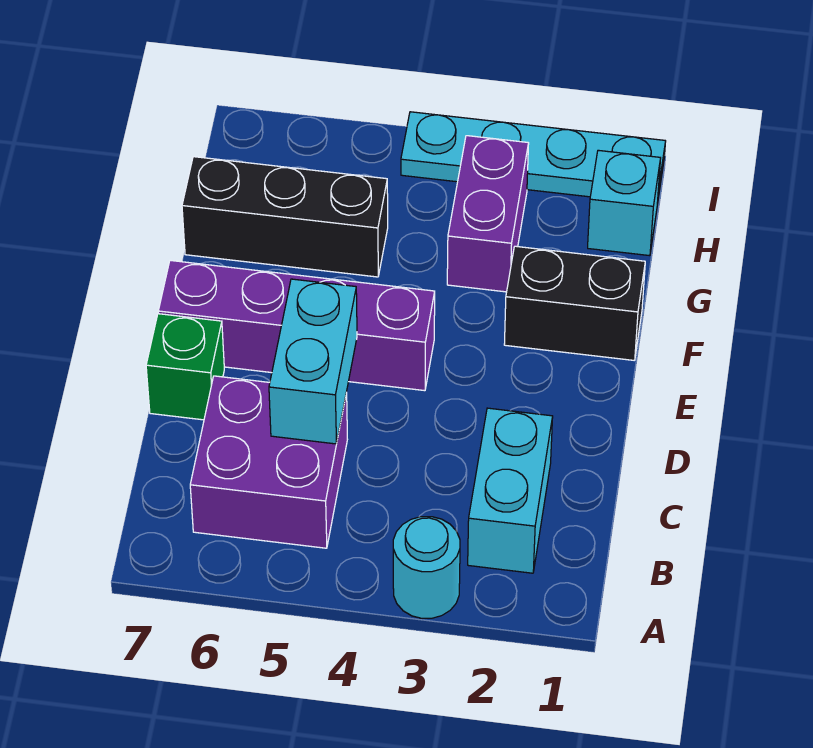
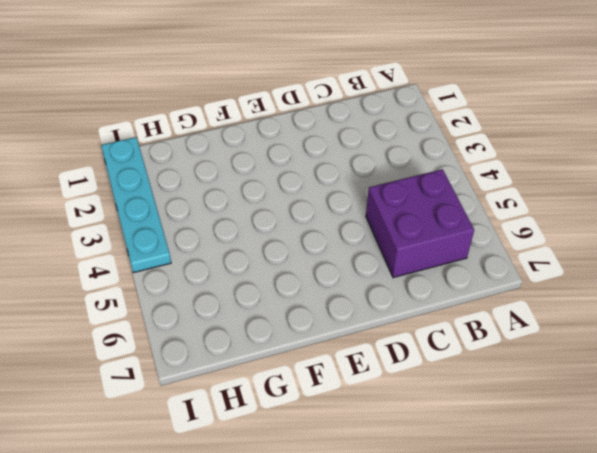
none -> cyan 1x1 round brick [393,517,460,618]
none -> cyan 1x2 brick [468,408,553,573]

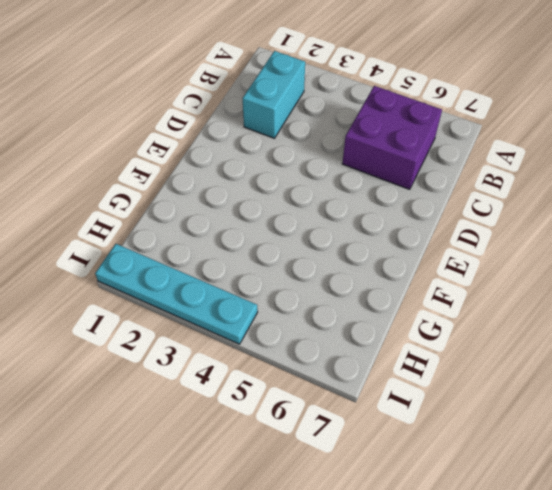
none -> cyan 1x1 round brick [393,517,460,618]
none -> green 1x1 brick [146,314,224,420]

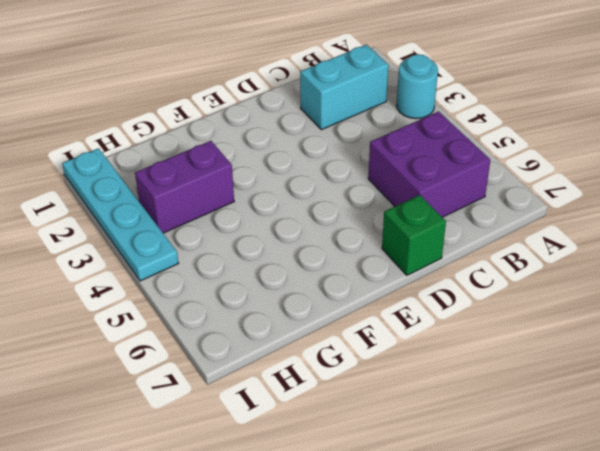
none -> purple 1x4 brick [158,260,435,391]
none -> black 1x2 brick [504,246,645,360]

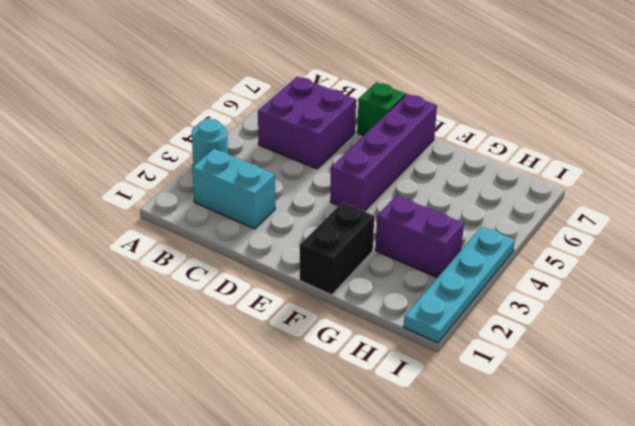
none -> black 1x3 brick [182,157,388,277]
none -> cyan 1x1 brick [588,150,661,256]

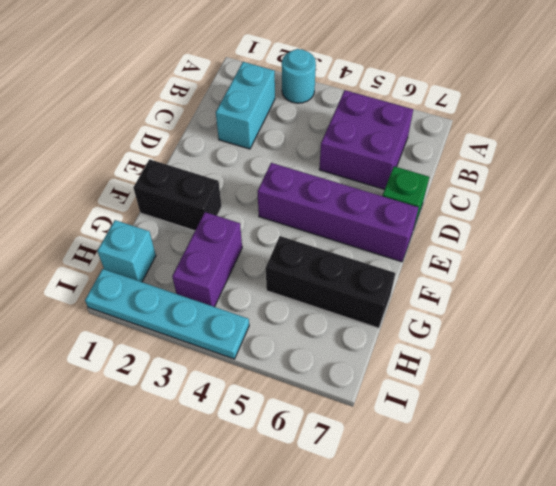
none -> cyan 1x2 brick [269,279,357,444]

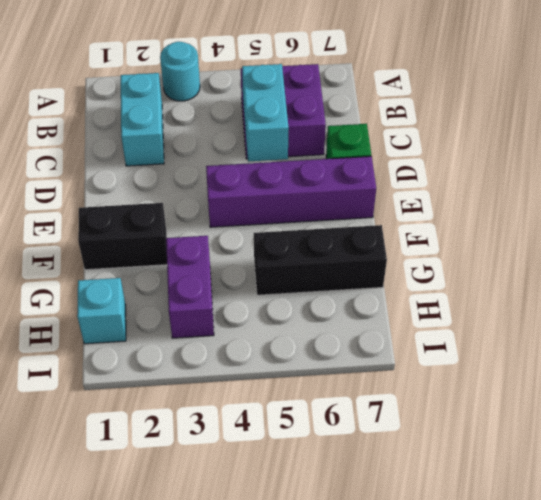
none -> cyan 1x4 plate [401,112,666,204]

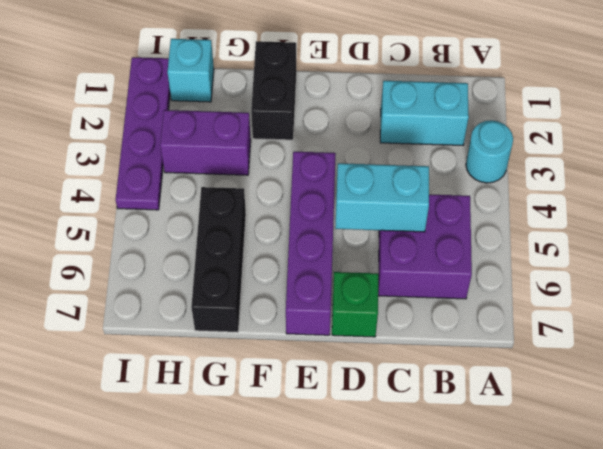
purple 1x4 plate [116,57,170,210] -> cyan 1x4 plate [401,112,666,204]

